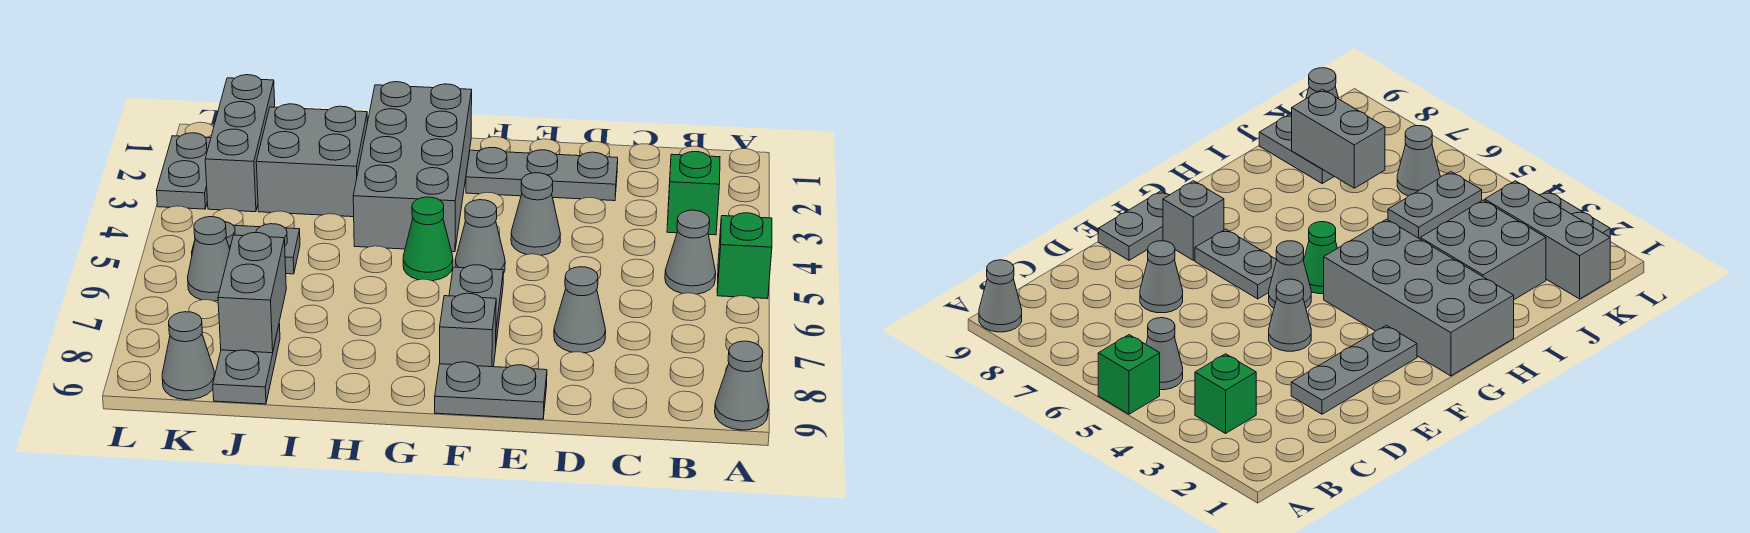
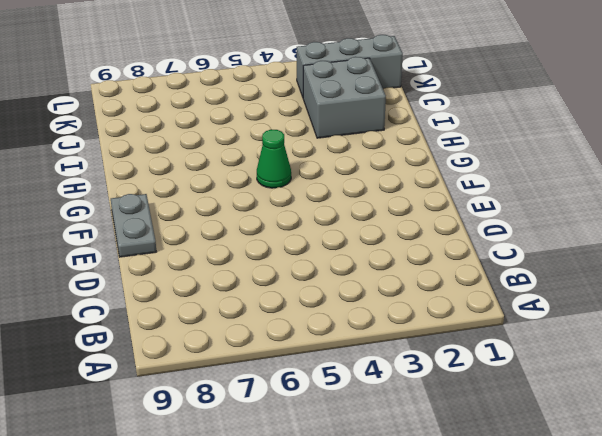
none -> green 1x1 brick [717,213,772,299]
none -> grey 1x1 cone [715,341,769,430]
none -> green 1x1 brick [667,152,720,235]

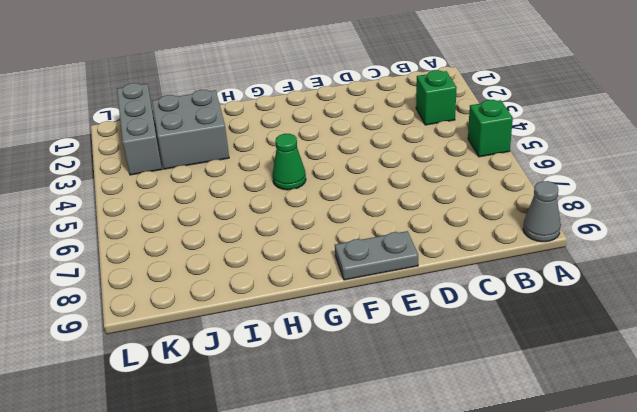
none -> grey 1x1 cone [665,210,716,294]
none -> grey 1x3 plate [466,147,618,201]
none -> grey 1x1 cone [554,267,606,353]

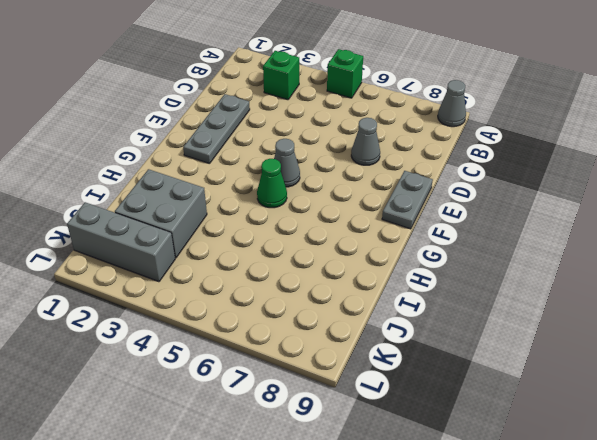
none -> grey 1x1 cone [665,210,716,294]
none -> grey 1x1 cone [511,173,560,255]
none -> grey 1x2 plate [449,265,503,342]

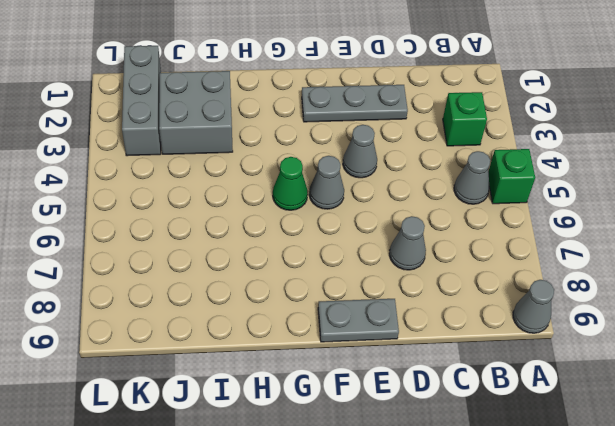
none -> grey 1x2 plate [449,265,503,342]
none -> grey 1x1 brick [440,293,496,367]
none -> grey 2x4 brick [353,82,472,252]

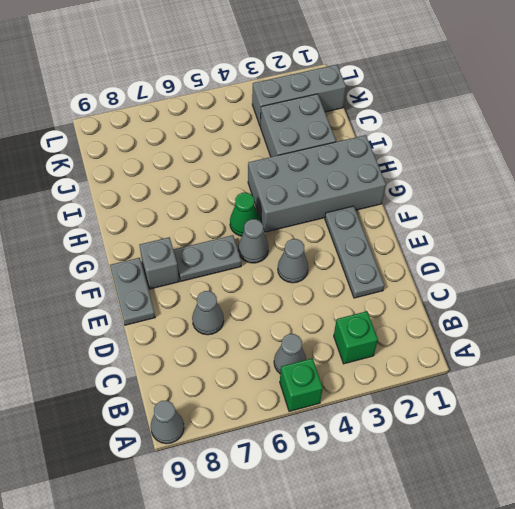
none -> grey 1x2 plate [192,222,300,274]
none -> grey 1x2 plate [213,324,280,404]
none -> grey 1x1 cone [188,217,230,301]

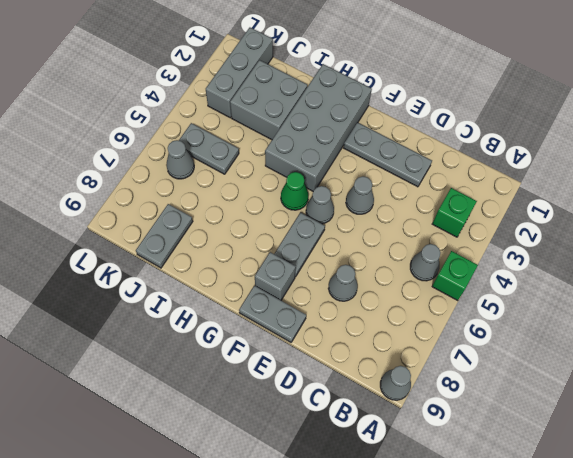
none -> grey 1x1 cone [162,312,215,400]
none -> grey 1x2 plate [157,133,211,209]
none -> grey 1x2 brick [218,233,286,353]

